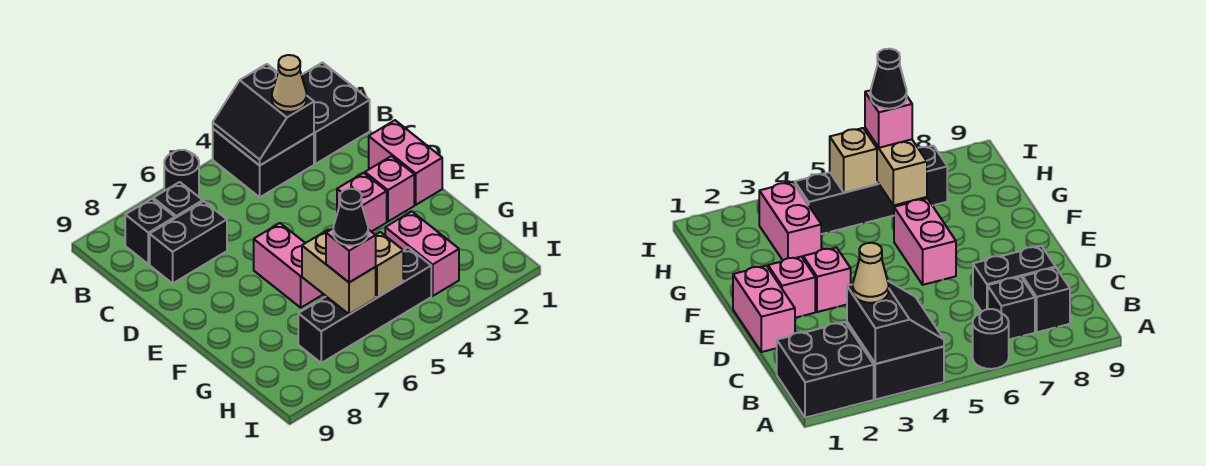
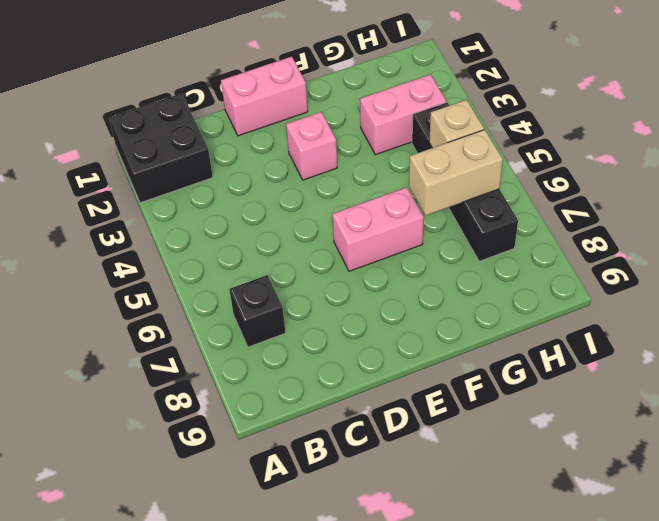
none -> black 2x2 brick [213,129,314,197]
none -> black 1x1 round brick [164,150,199,197]
none -> black 1x1 brick [125,199,175,264]

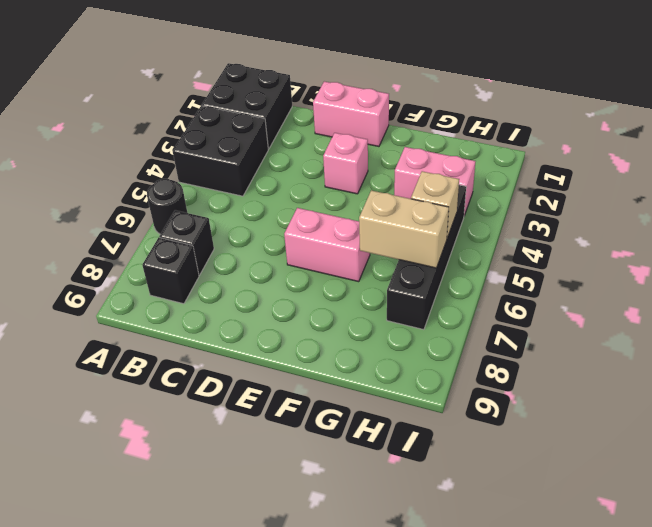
none -> black 1x2 brick [150,201,227,283]
none -> pink 1x1 brick [365,156,414,222]
none -> black 2x2 slope [213,64,314,165]

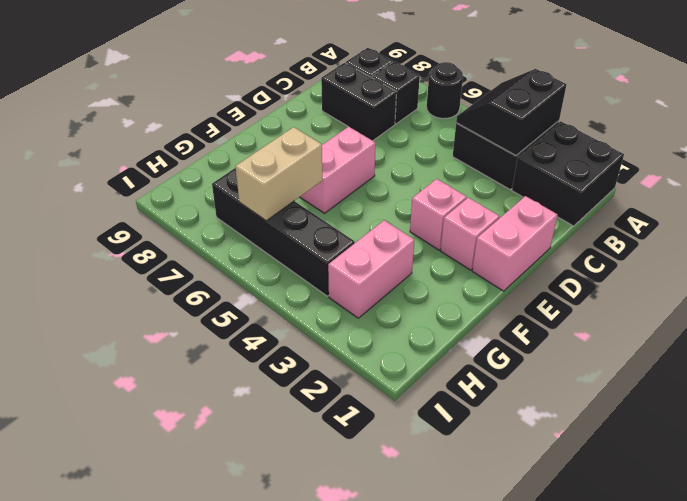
none -> tan 1x1 brick [376,232,403,298]
none -> tan 1x1 cone [272,55,307,112]
none -> pink 1x1 brick [326,229,376,282]

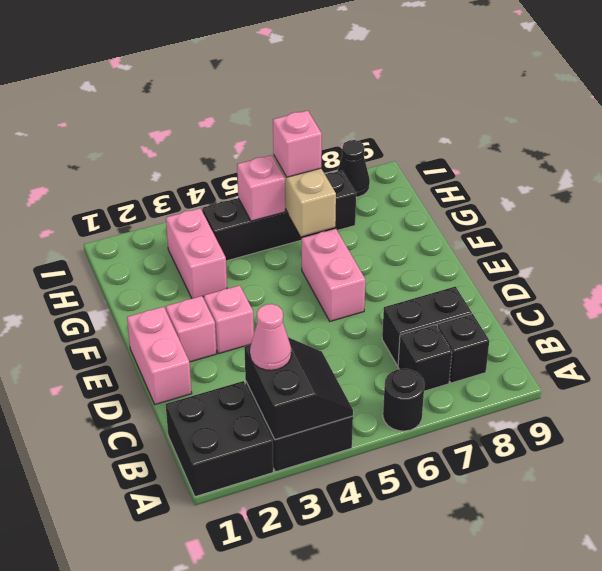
pink 1x1 cone [250,304,291,370] -> tan 1x1 cone [272,55,307,112]
pink 1x1 brick [237,155,285,221] -> tan 1x1 brick [376,232,403,298]
black 1x1 cone [337,140,370,197] -> black 1x1 cone moved to [333,189,368,246]

